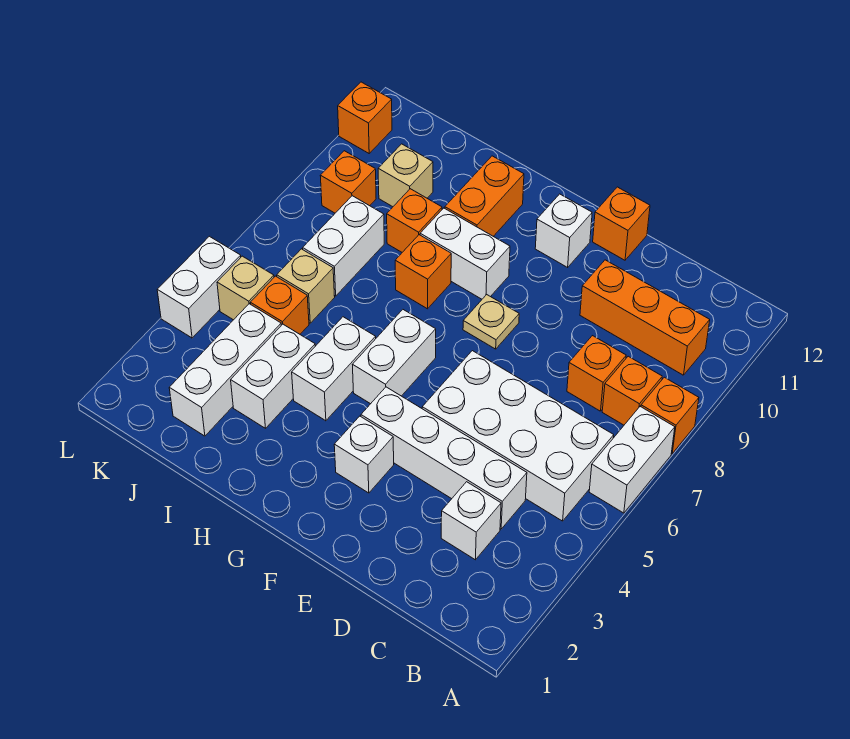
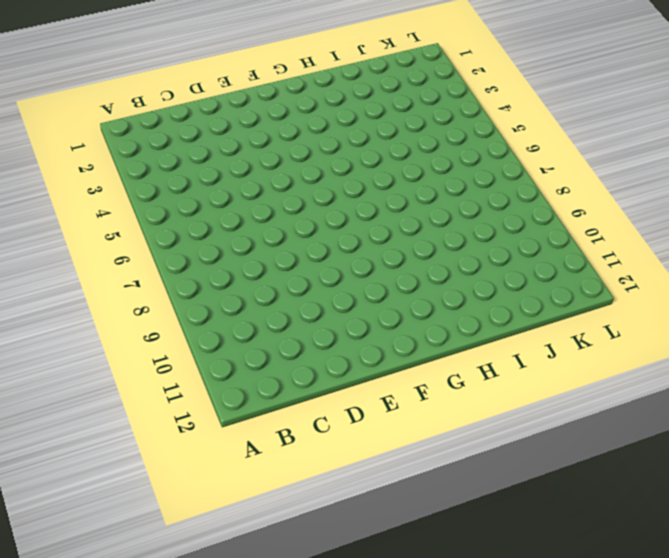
none -> white 1x2 brick [589,407,675,513]
none -> orange 1x1 brick [641,377,699,454]
none -> white 2x4 brick [422,351,614,521]

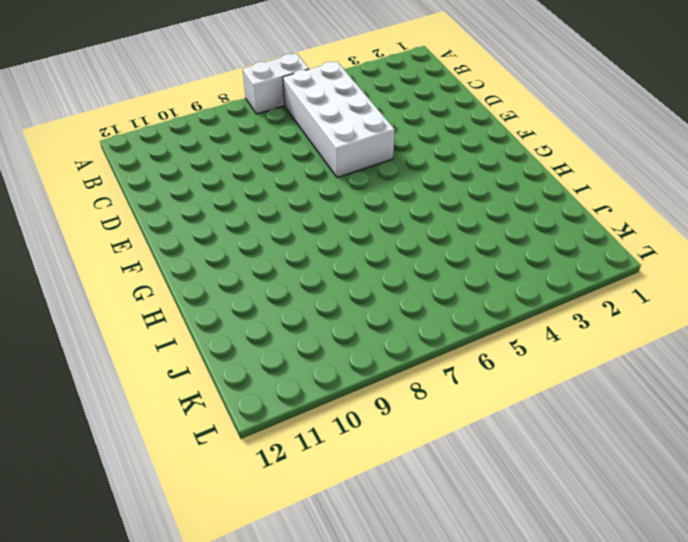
none -> orange 1x1 brick [641,377,699,454]
none -> orange 1x1 brick [602,356,662,425]
none -> orange 1x3 brick [580,260,710,375]

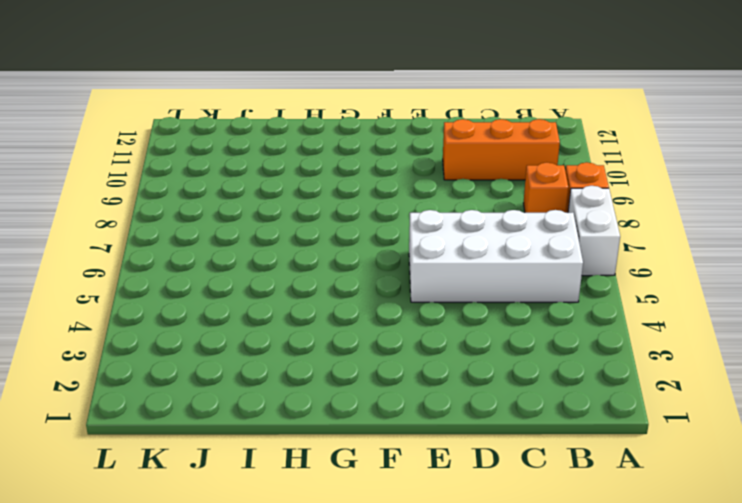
none -> white 1x1 brick [441,482,501,560]
none -> white 1x4 brick [361,387,527,529]
none -> orange 1x1 brick [567,336,626,411]

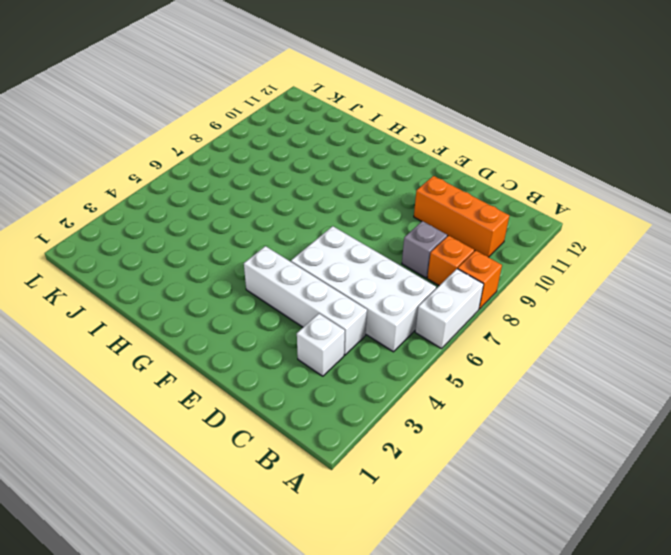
grey 1x1 brick [402,221,447,278] -> orange 1x1 brick [567,336,626,411]
none -> orange 1x1 brick [593,187,650,260]
none -> white 1x1 brick [334,416,394,493]
none -> tan 1x1 plate [463,295,519,349]

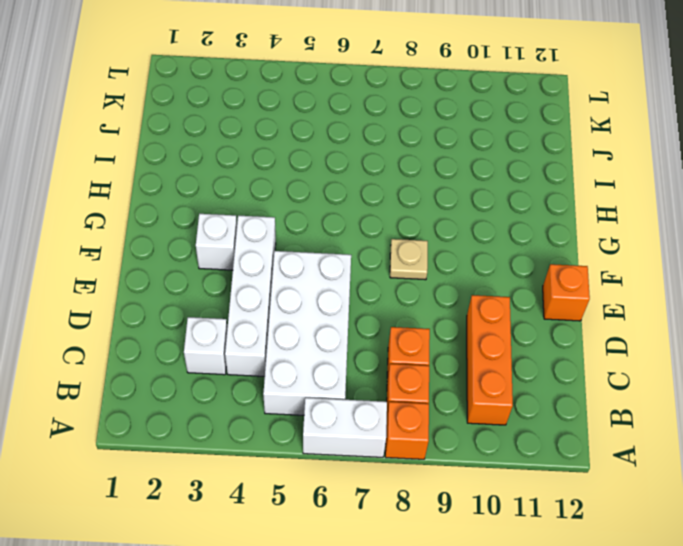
none -> white 1x1 brick [535,194,592,267]
none -> white 1x2 brick [353,310,436,404]
none -> white 1x2 brick [420,208,510,299]

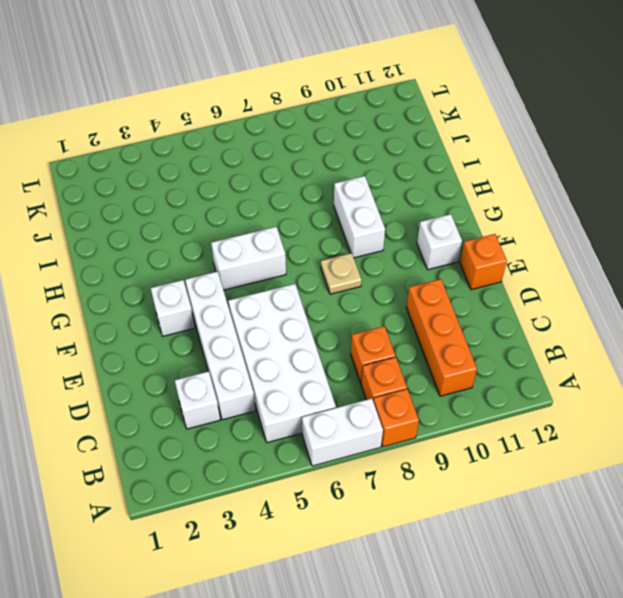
none -> white 1x2 brick [292,317,376,421]
none -> orange 1x1 brick [395,235,451,309]
none -> orange 1x2 brick [445,156,524,236]

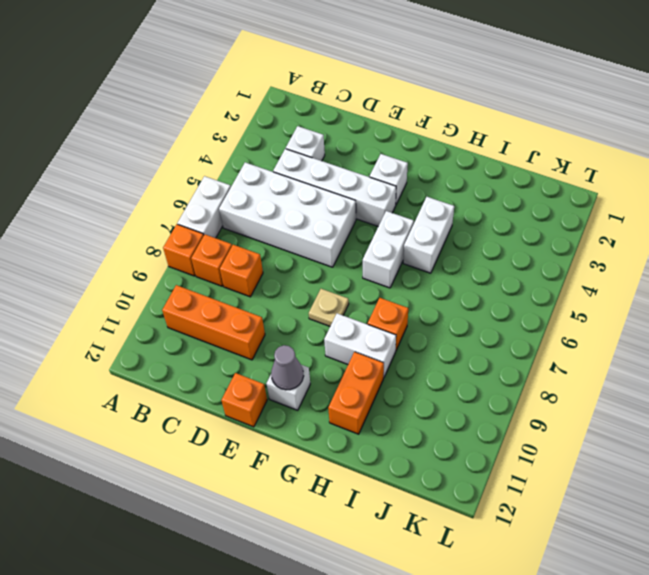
grey 1x1 cone [271,345,304,390] -> none
none -> white 1x2 brick [231,324,315,428]
none -> orange 1x1 brick [387,189,442,252]
none -> white 1x3 brick [169,304,281,436]

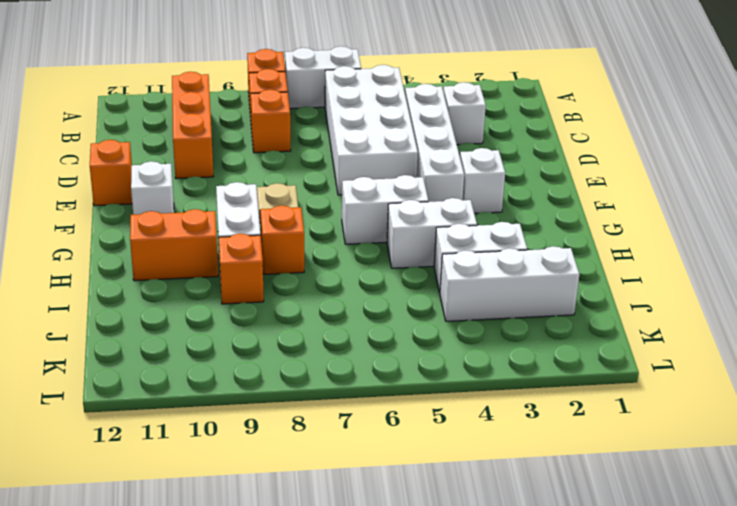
none -> orange 1x1 brick [250,276,309,334]
none -> tan 1x1 brick [277,249,335,323]
none -> white 1x2 brick [303,196,384,296]

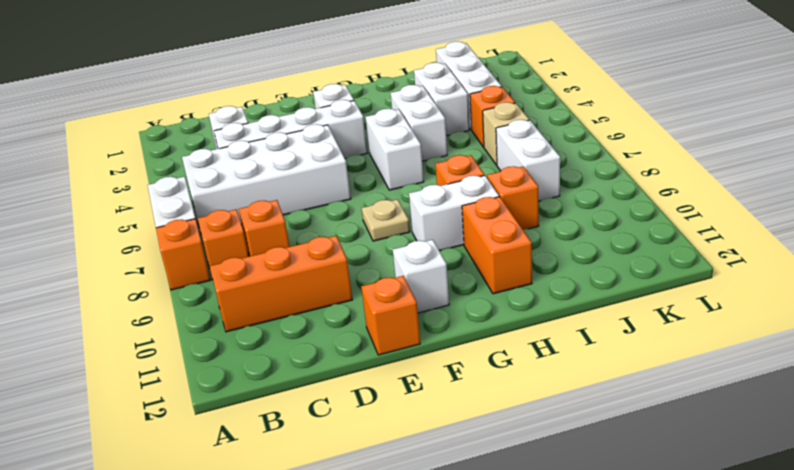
none -> tan 1x1 brick [378,144,433,207]
none -> tan 1x1 brick [217,256,274,320]
none -> orange 1x1 brick [320,151,376,213]

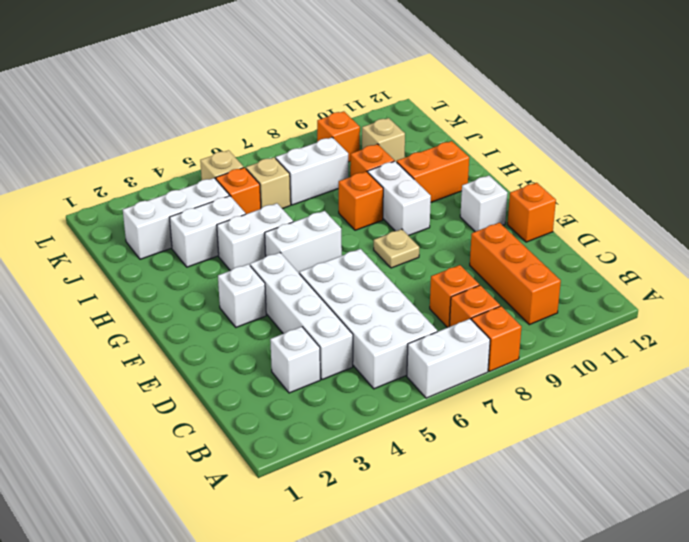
none -> white 1x2 brick [157,236,241,338]
none -> orange 1x1 brick [338,82,392,153]

